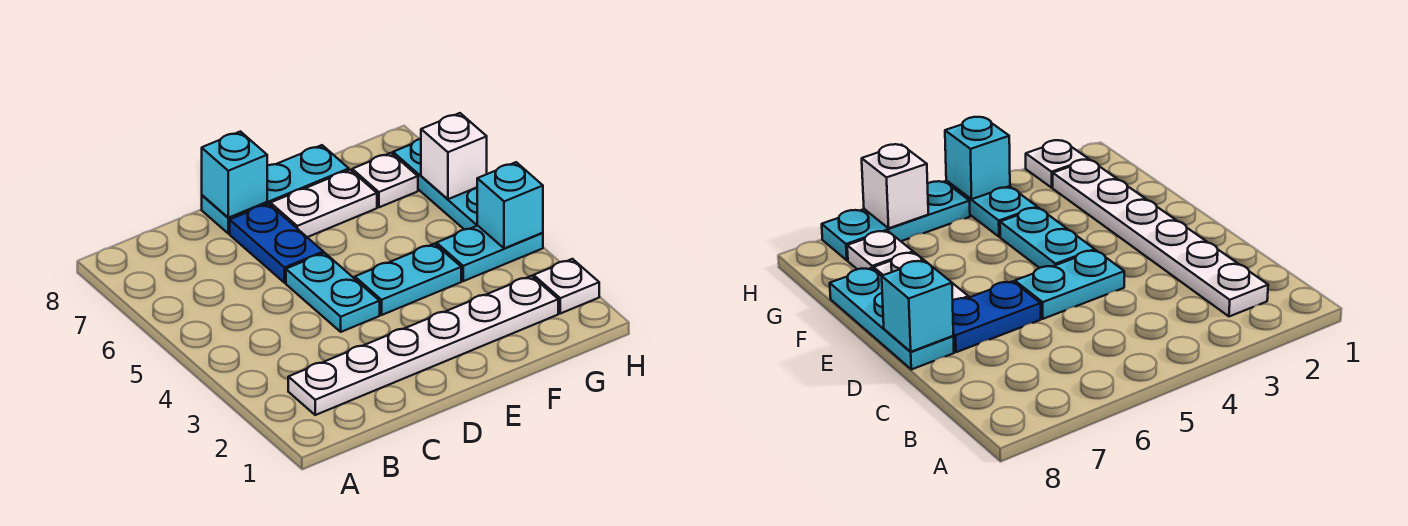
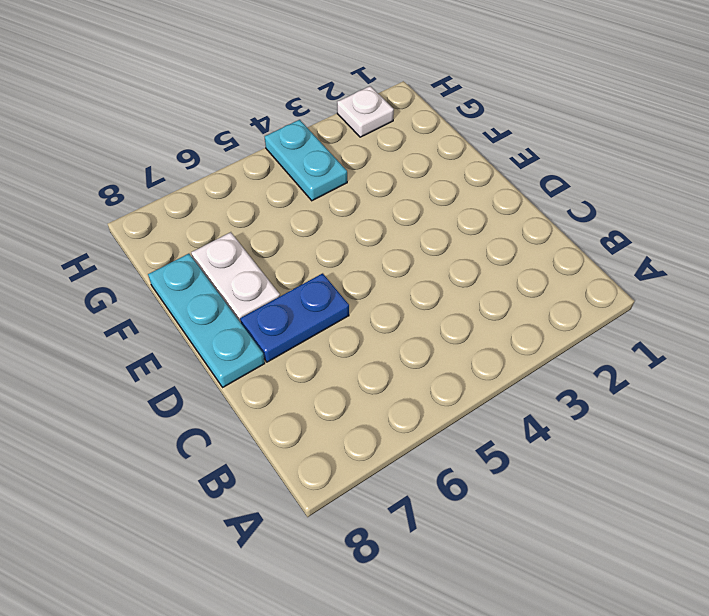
none -> white 1x6 plate [288,276,558,415]
none -> cyan 1x2 plate [286,253,380,332]
none -> cyan 1x2 plate [355,244,461,315]

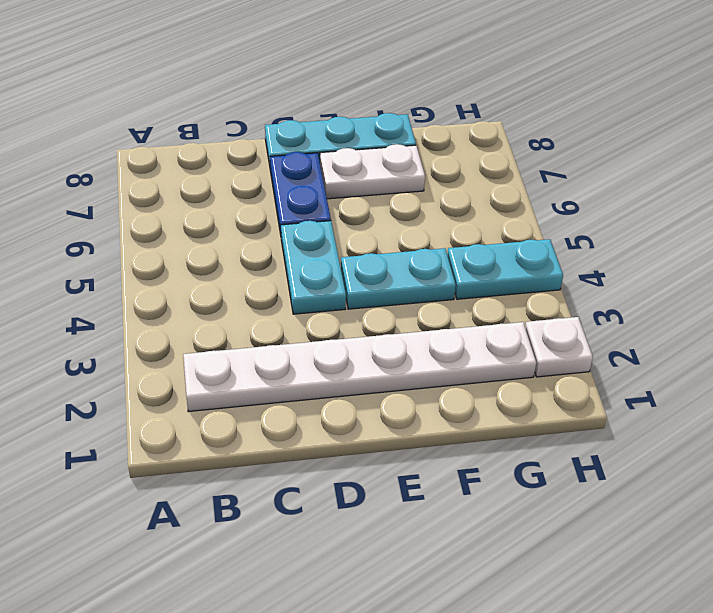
none -> white 1x1 plate [352,153,418,207]
none -> cyan 1x3 plate [393,139,478,230]
none -> cyan 1x1 brick [202,131,267,218]

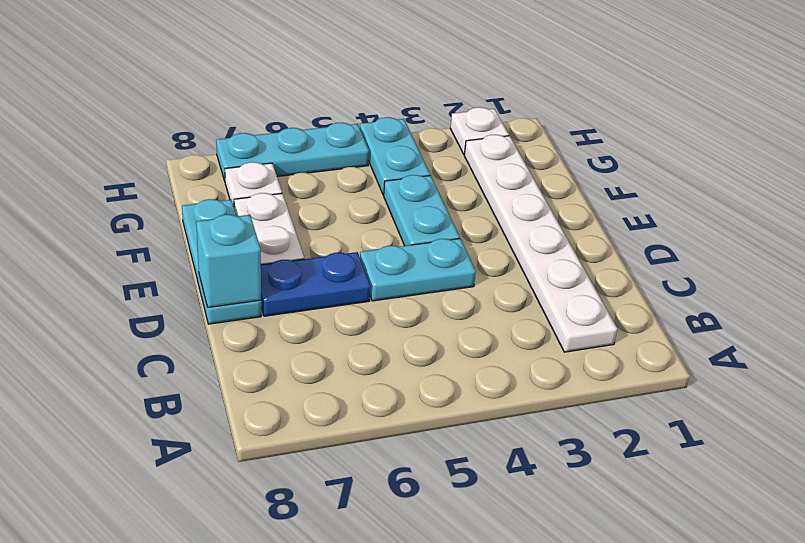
none -> cyan 1x1 brick [477,162,543,248]
none -> white 1x1 brick [421,113,487,199]

